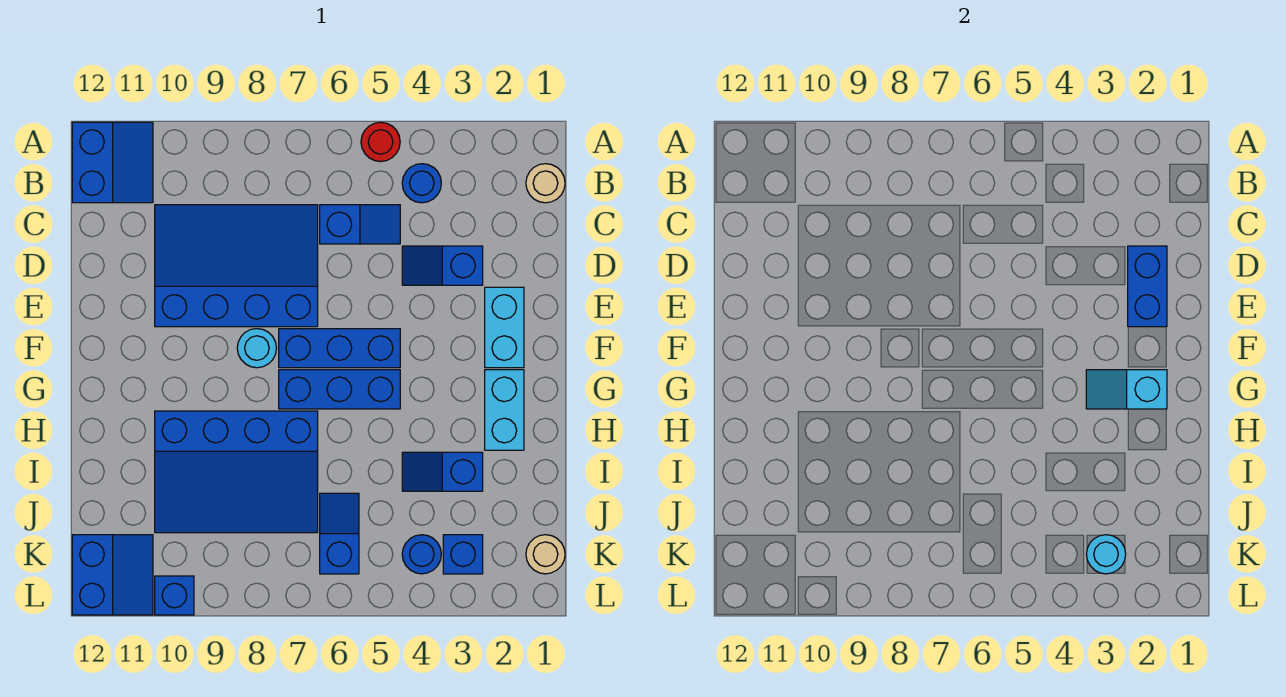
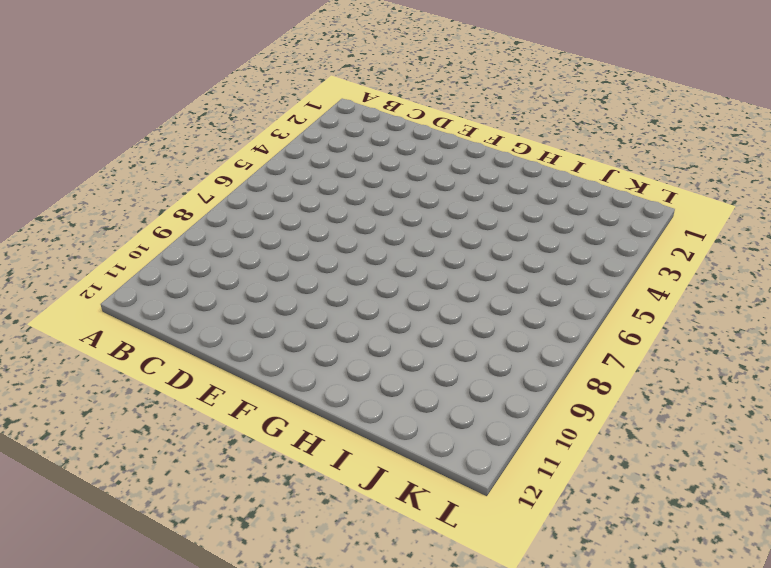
none -> red 1x1 round brick [361,122,400,162]
none -> blue 2x2 slope [72,122,153,203]
none -> tan 1x1 round brick [526,164,565,203]

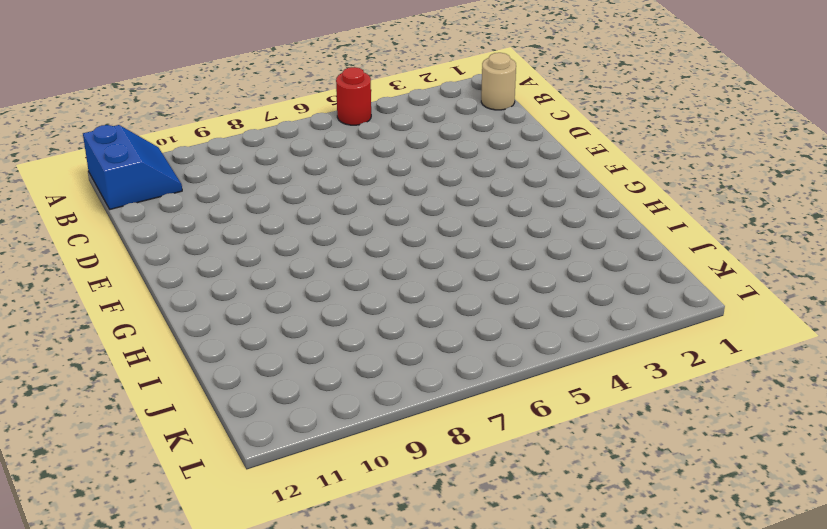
none -> blue 1x1 round brick [402,164,441,203]
none -> blue 1x2 slope [320,205,400,244]
none -> blue 3x4 slope [155,205,318,327]

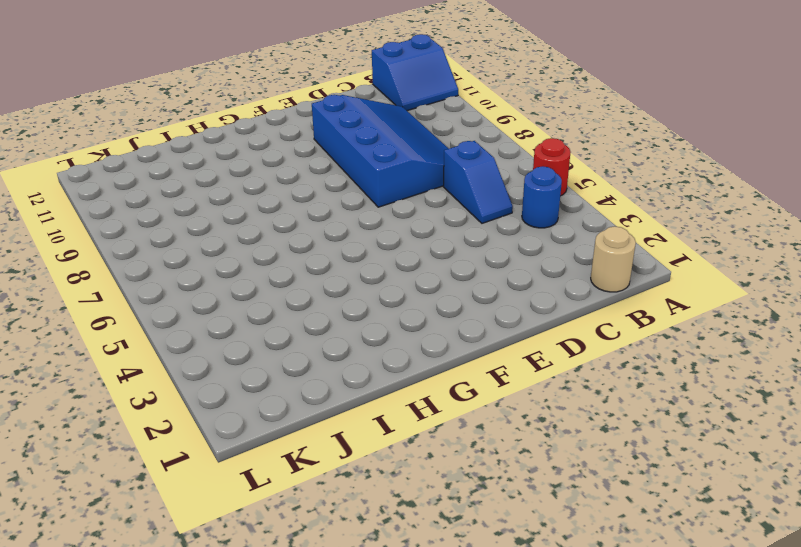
none -> blue 1x2 slope [402,246,483,285]
none -> cyan 1x2 brick [485,287,524,368]
none -> blue 1x3 brick [279,329,400,368]

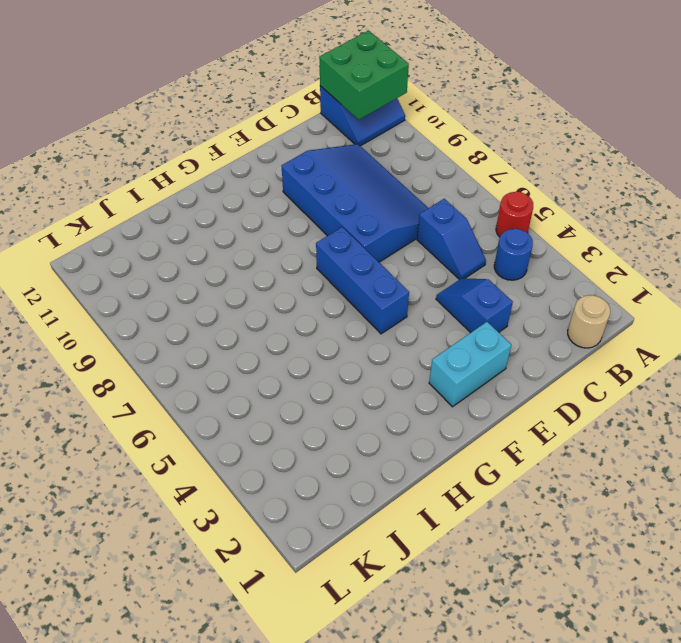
green 2x2 brick [319,31,409,120] -> none
none -> cyan 1x1 round brick [237,329,276,368]
none -> cyan 1x2 brick [485,370,524,450]
none -> blue 1x3 brick [279,370,400,409]

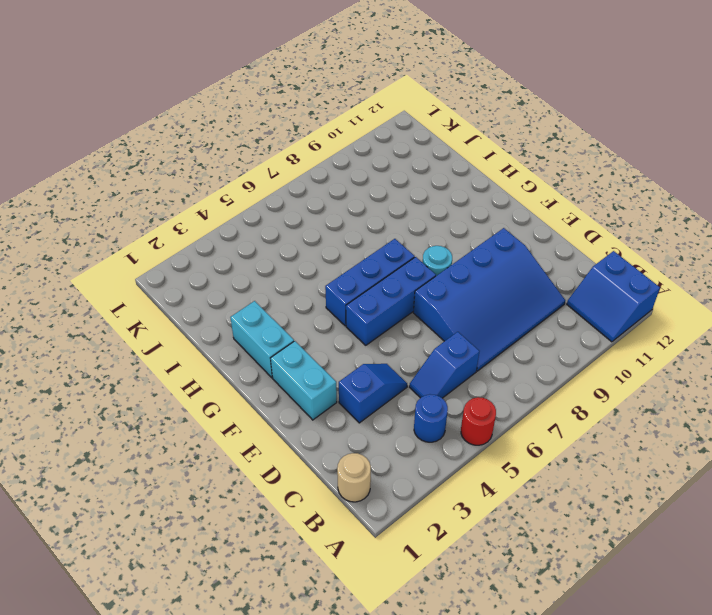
none -> blue 3x4 slope [155,411,318,533]
none -> blue 1x2 slope [402,452,483,491]
none -> blue 1x2 slope [320,493,359,574]

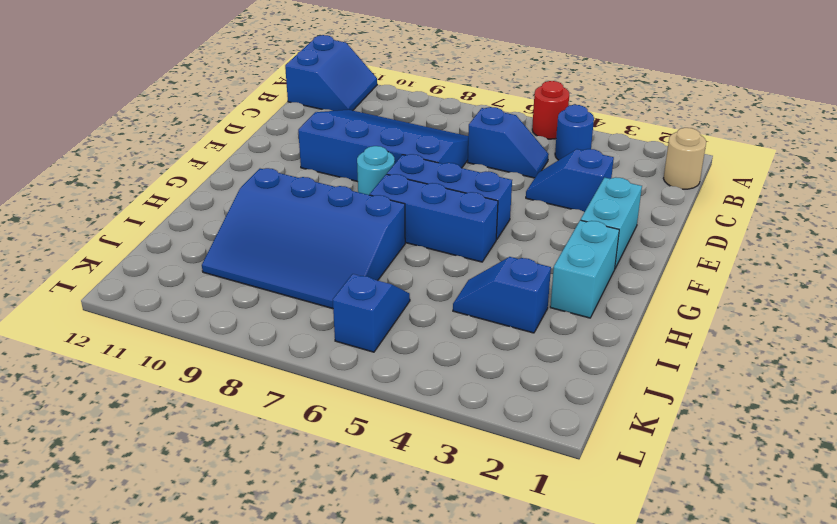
none -> tan 1x1 round brick [526,535,565,574]
none -> blue 1x1 brick [443,535,483,574]
none -> blue 1x1 round brick [402,535,441,574]

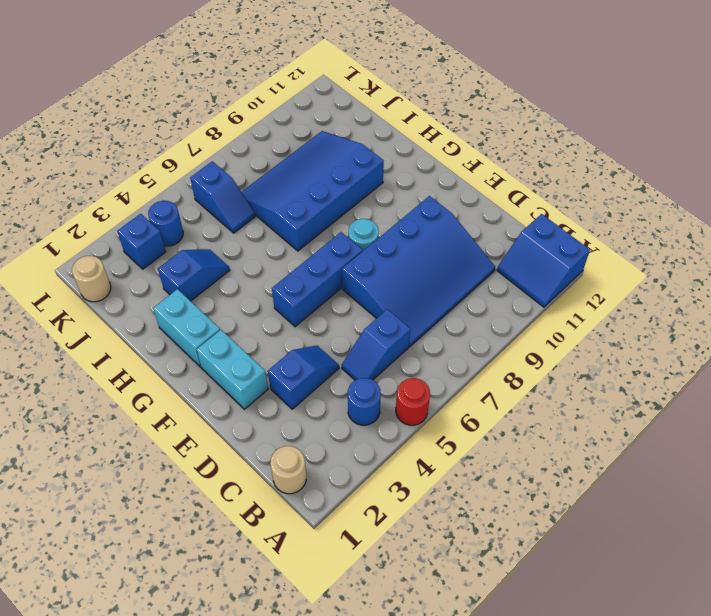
none -> blue 1x3 brick [279,370,400,409]
none -> blue 2x2 slope [72,535,153,615]
none -> blue 1x1 brick [155,576,194,615]

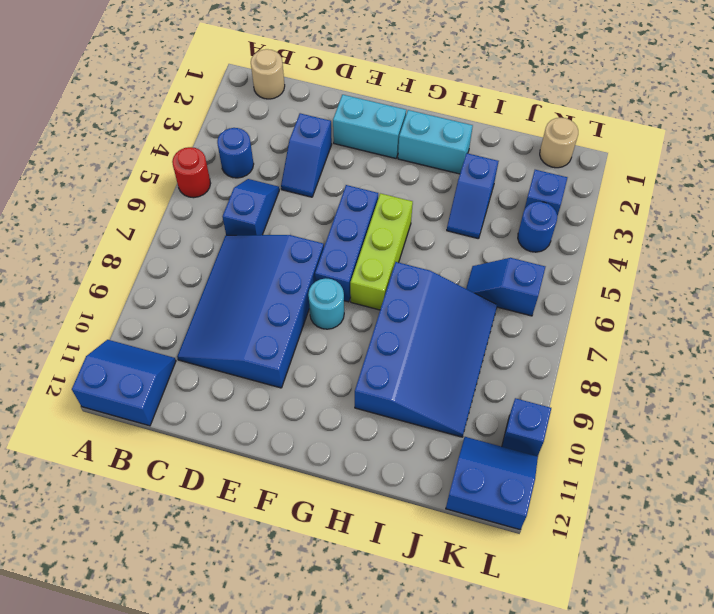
lime 1x3 brick [350,193,413,310] -> blue 1x3 brick [279,370,400,409]
none -> blue 1x2 brick [1128,246,1167,327]
none -> cyan 1x2 slope [1086,370,1167,409]
none -> cyan 1x1 round brick [1086,535,1126,574]

